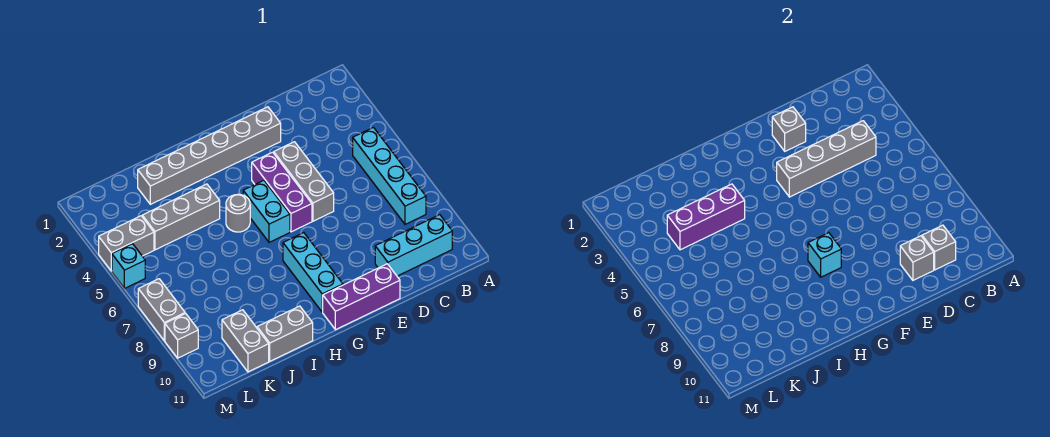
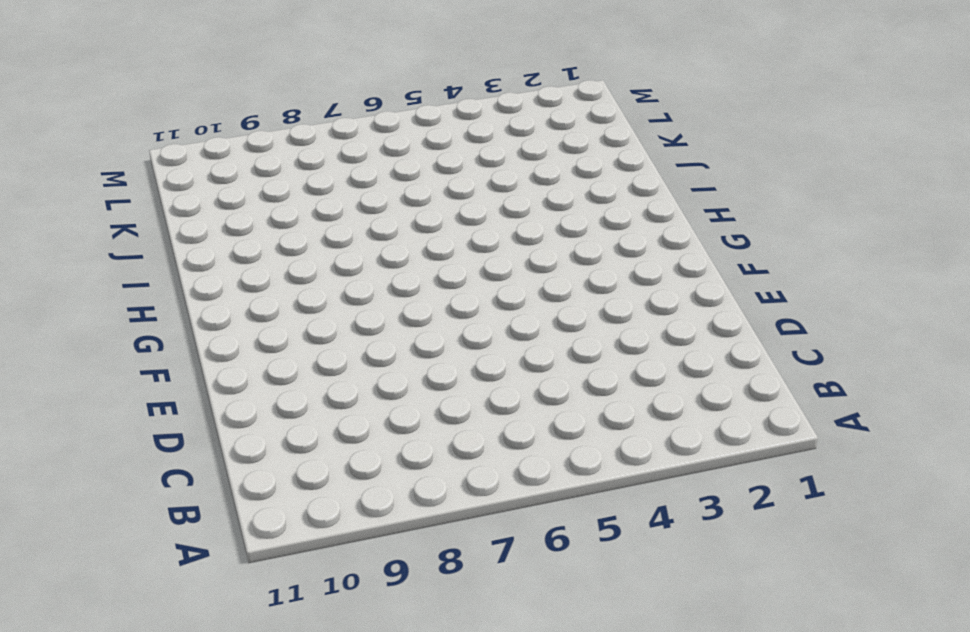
none -> cyan 1x4 brick [353,127,426,224]
none -> cyan 1x3 brick [375,215,452,276]
none -> grey 1x6 brick [138,107,281,204]

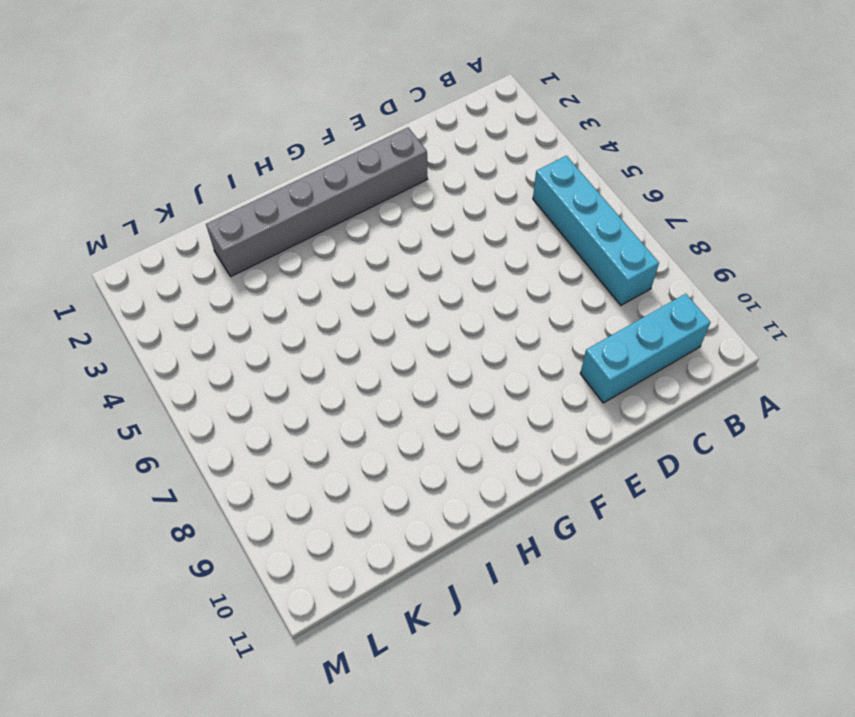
none -> grey 1x3 brick [274,142,334,221]
none -> purple 1x3 brick [323,264,400,330]
none -> purple 1x3 brick [252,152,312,232]

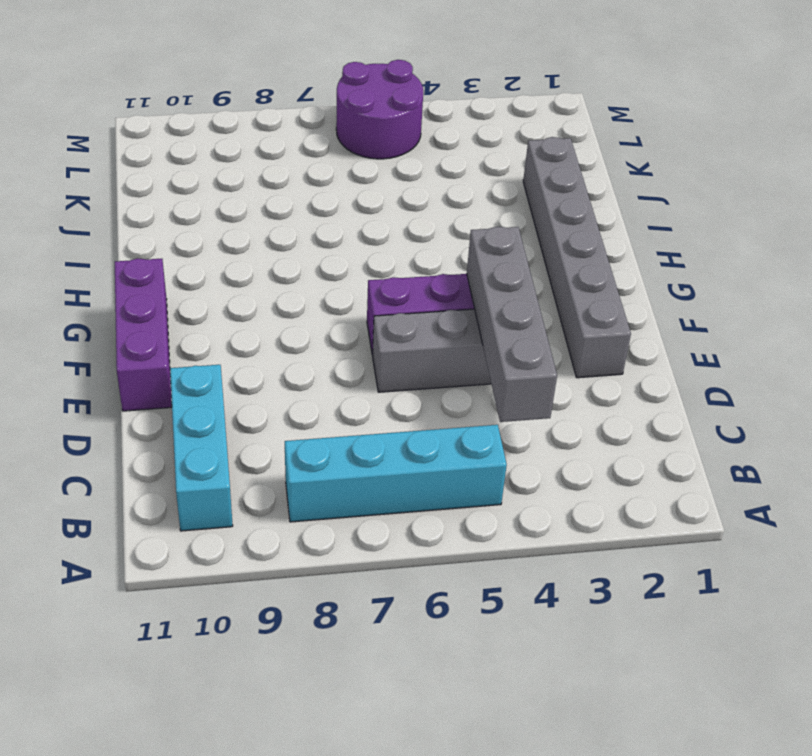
purple 2x2 round brick [336,60,423,159] -> cyan 1x1 brick [112,244,145,288]
none -> cyan 1x2 brick [243,180,290,242]
none -> cyan 1x3 brick [283,233,343,312]
none -> grey 1x1 round brick [226,194,250,232]

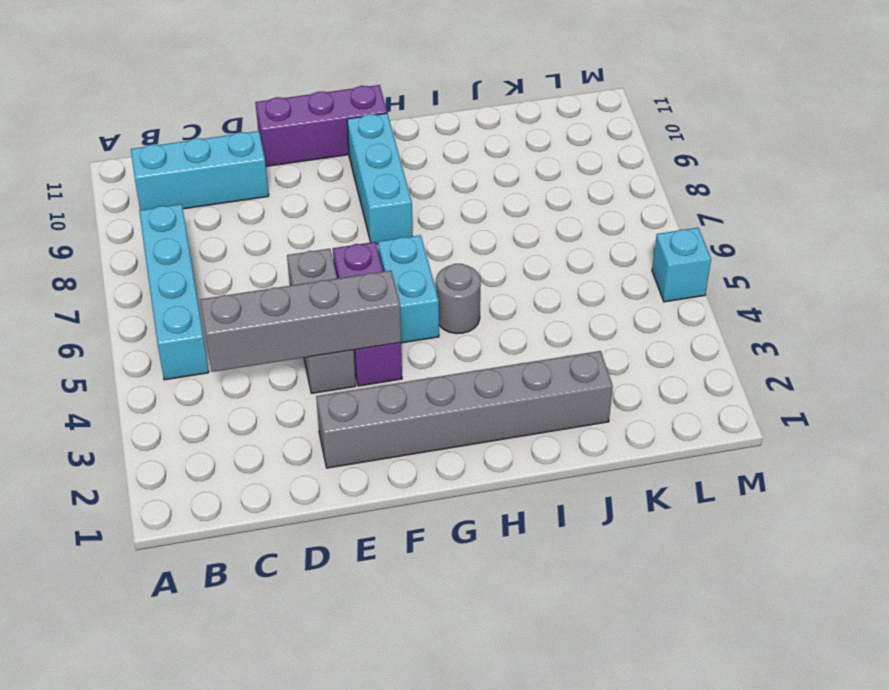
none -> grey 1x3 brick [142,184,220,250]
none -> grey 1x2 brick [257,306,313,361]
none -> grey 1x2 brick [222,310,269,372]

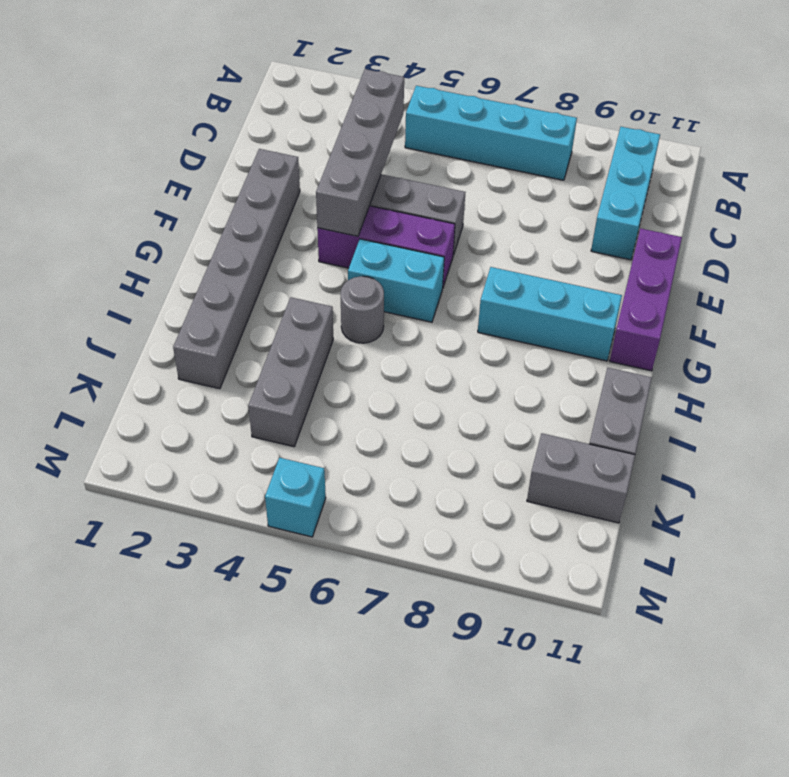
none -> grey 1x2 brick [99,216,154,271]
none -> grey 1x2 brick [138,279,185,341]
none -> grey 1x1 brick [165,314,198,358]

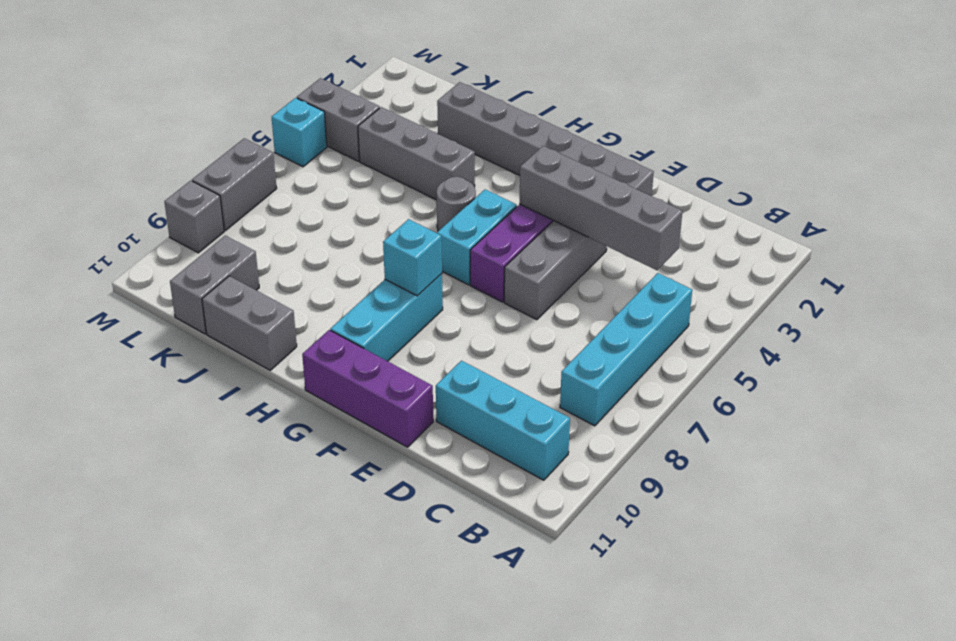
none -> grey 1x1 brick [922,225,956,270]
none -> grey 1x1 brick [900,236,934,280]
none -> grey 1x1 brick [772,107,806,151]

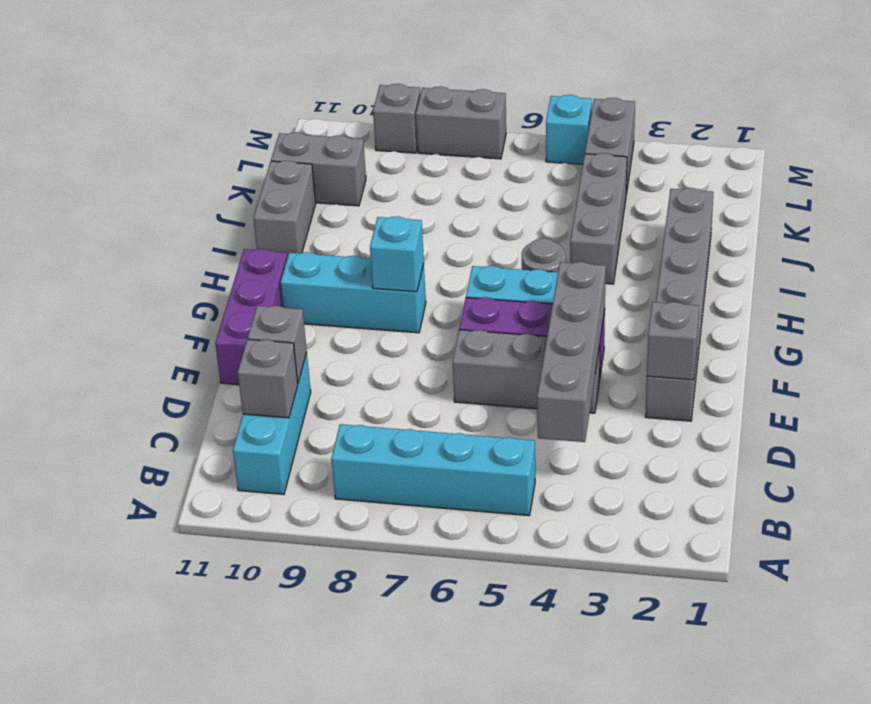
none -> purple 1x3 brick [667,184,745,250]

